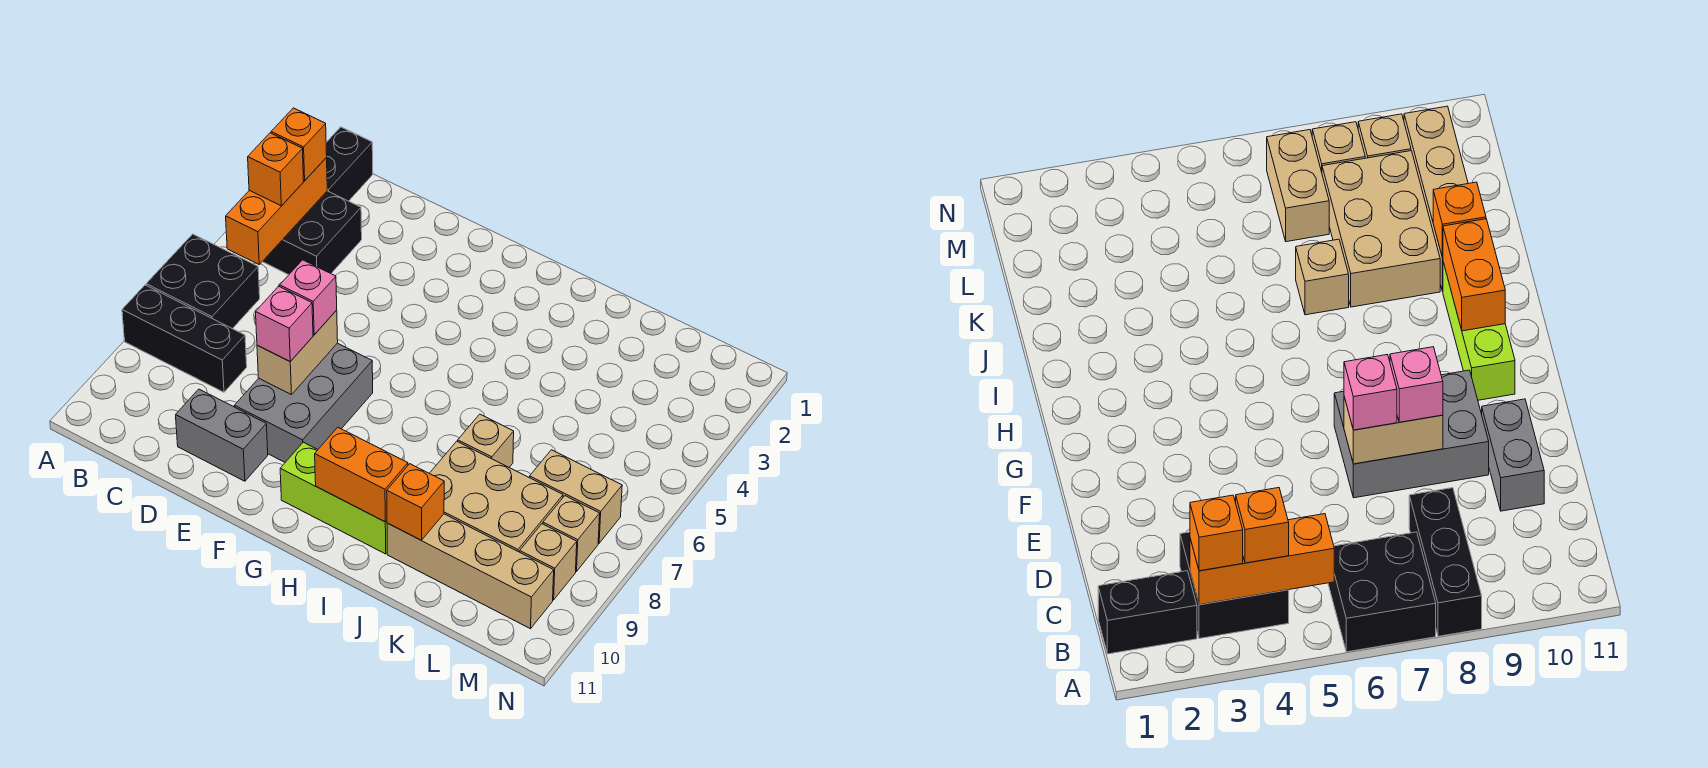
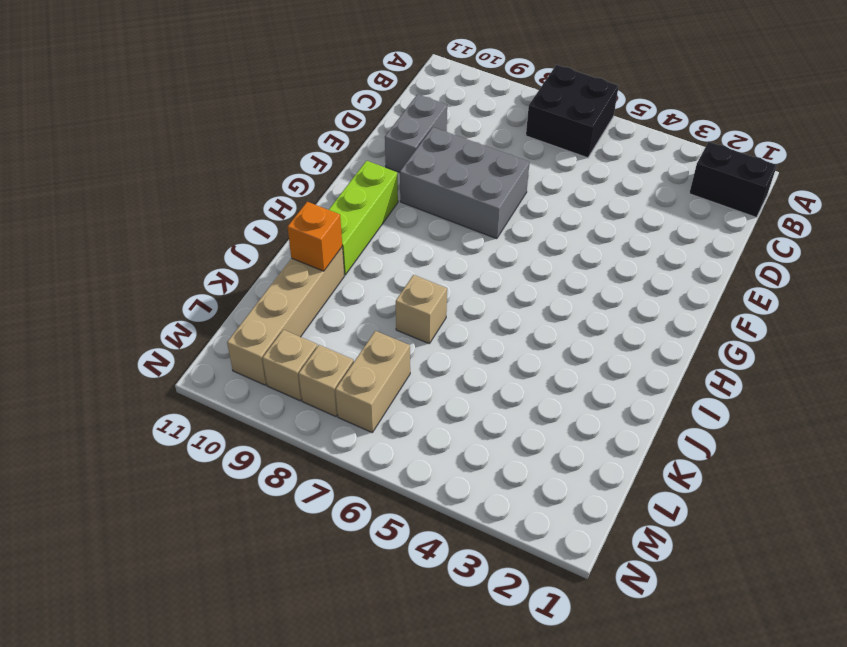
none -> black 1x3 brick [122,285,247,392]
none -> black 2x2 brick [262,191,362,275]
none -> tan 2x3 brick [430,441,563,552]

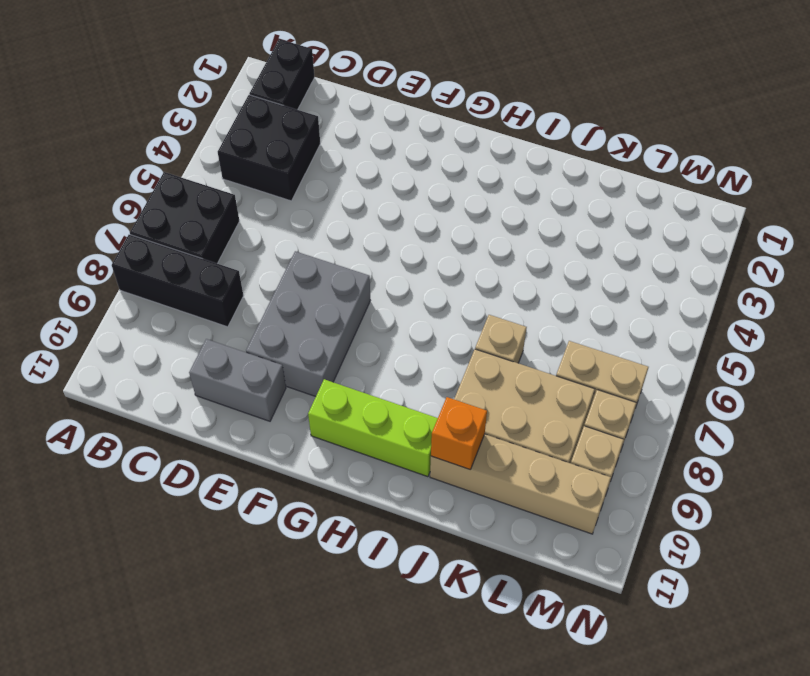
none -> orange 1x3 brick [226,158,327,264]
none -> tan 1x2 brick [257,310,338,395]
none -> orange 1x2 brick [315,427,408,522]

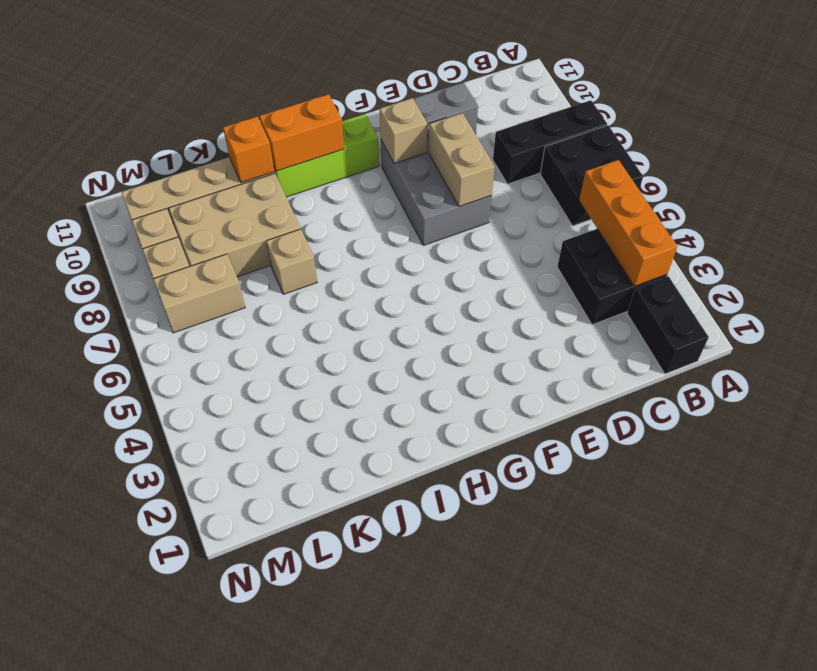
tan 1x1 brick [380,98,427,164] -> none
none -> orange 1x1 brick [271,108,327,181]
none -> orange 1x1 brick [248,133,304,206]
none -> pink 1x1 brick [280,260,337,335]

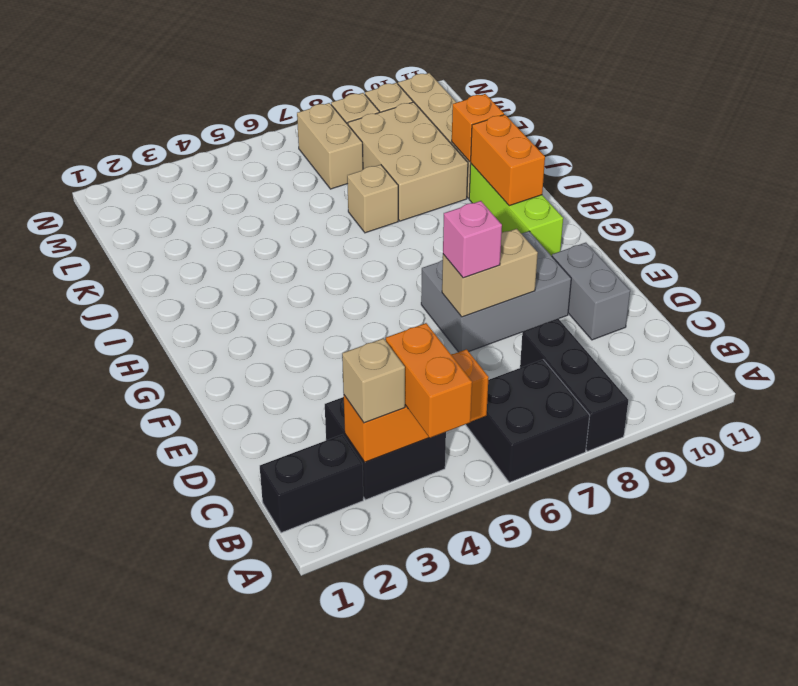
orange 1x2 brick [385,323,472,438] -> orange 1x1 brick [248,133,304,206]
tan 1x1 brick [342,338,405,423] -> orange 1x1 brick [271,108,327,181]
none -> pink 1x1 brick [256,286,313,361]

